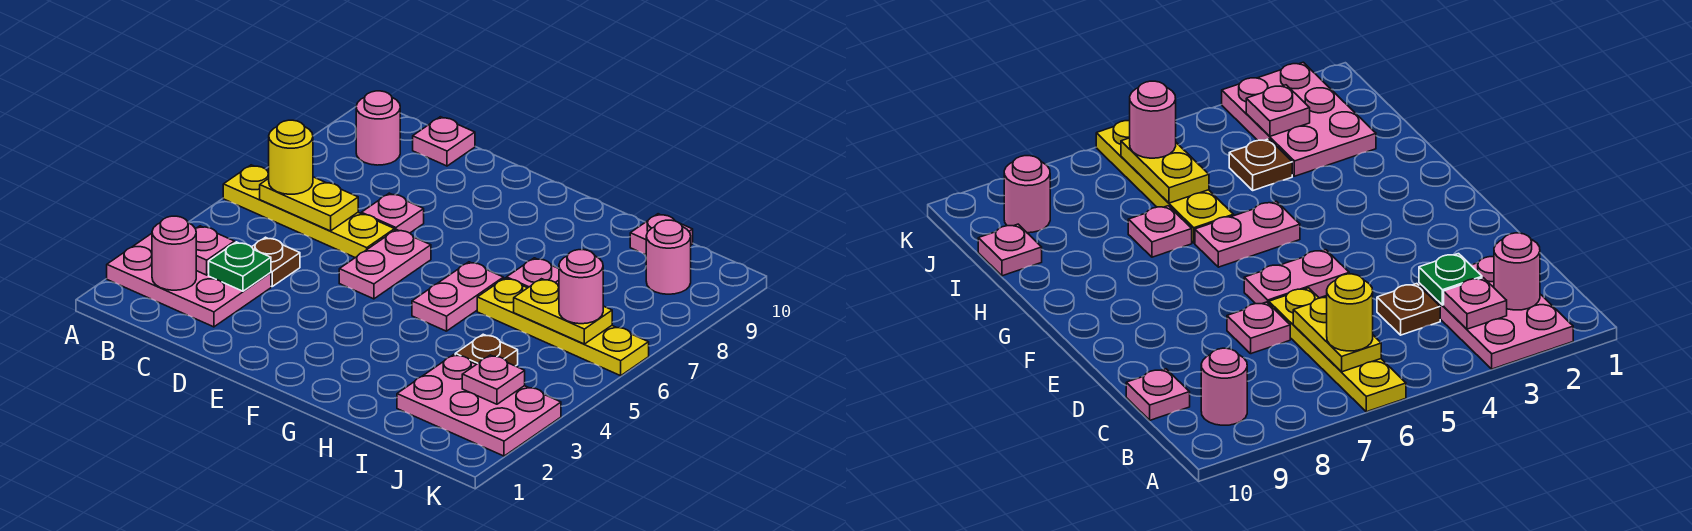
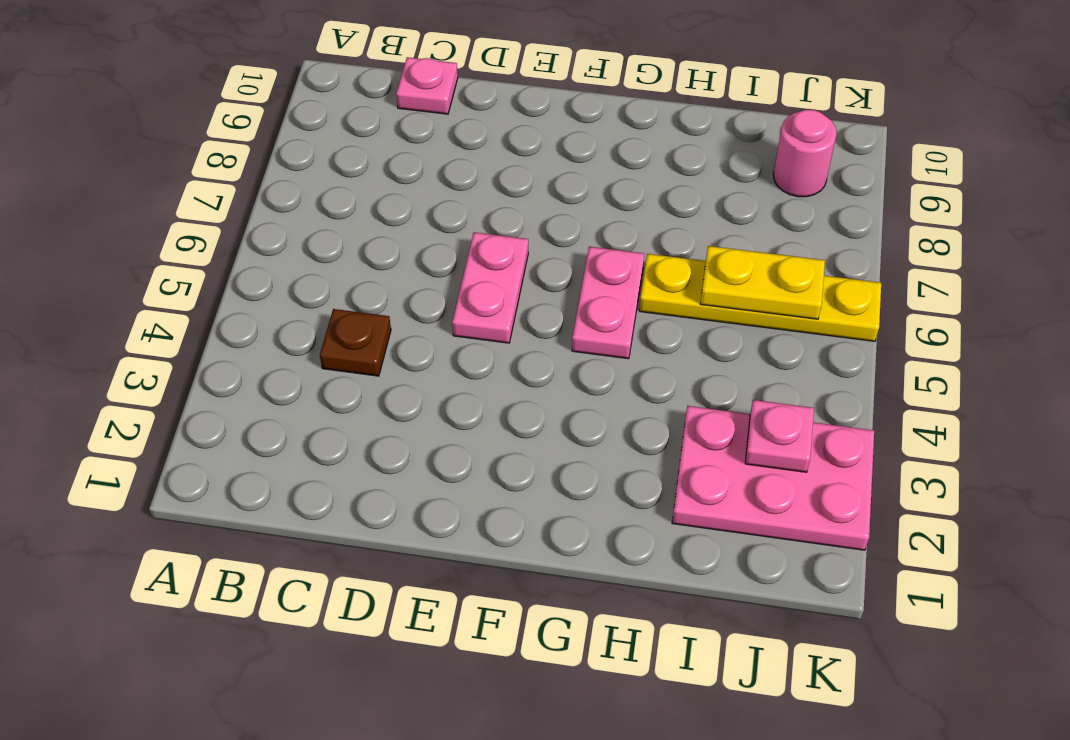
none -> pink 2x3 plate [107,234,271,327]
none -> yellow 1x4 plate [223,165,395,258]
none -> pink 1x1 round brick [356,91,400,165]

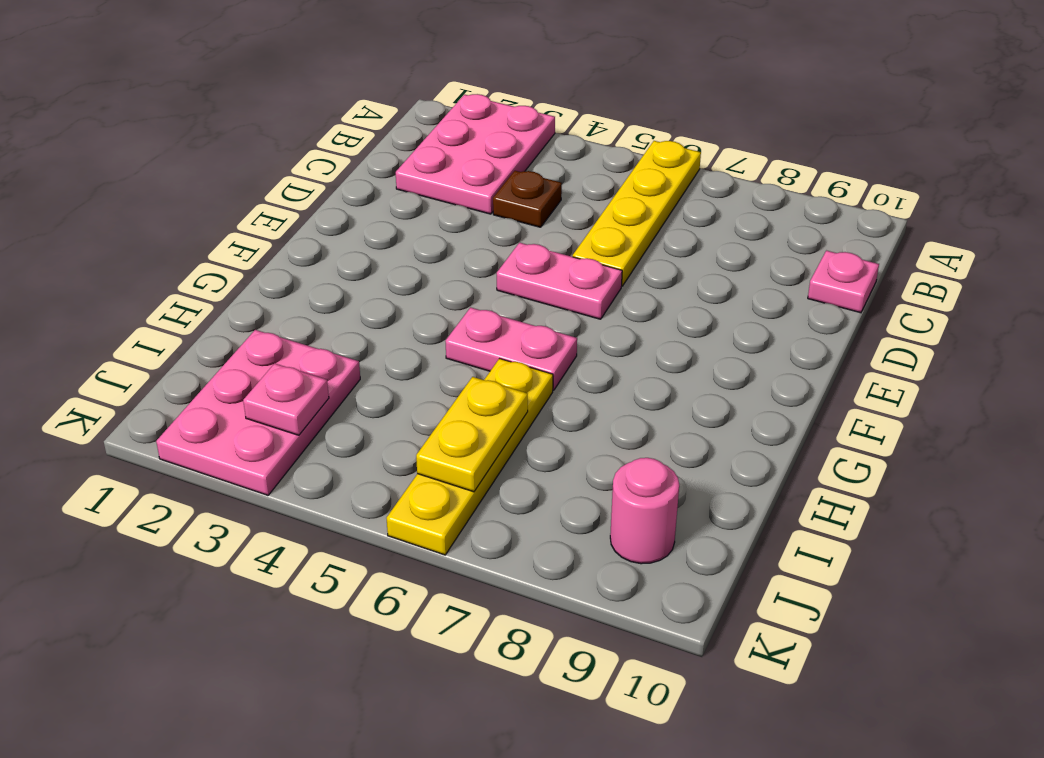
none -> pink 1x1 round brick [356,91,400,165]
none -> pink 1x1 plate [361,193,424,233]
none -> pink 1x1 plate [507,258,559,288]

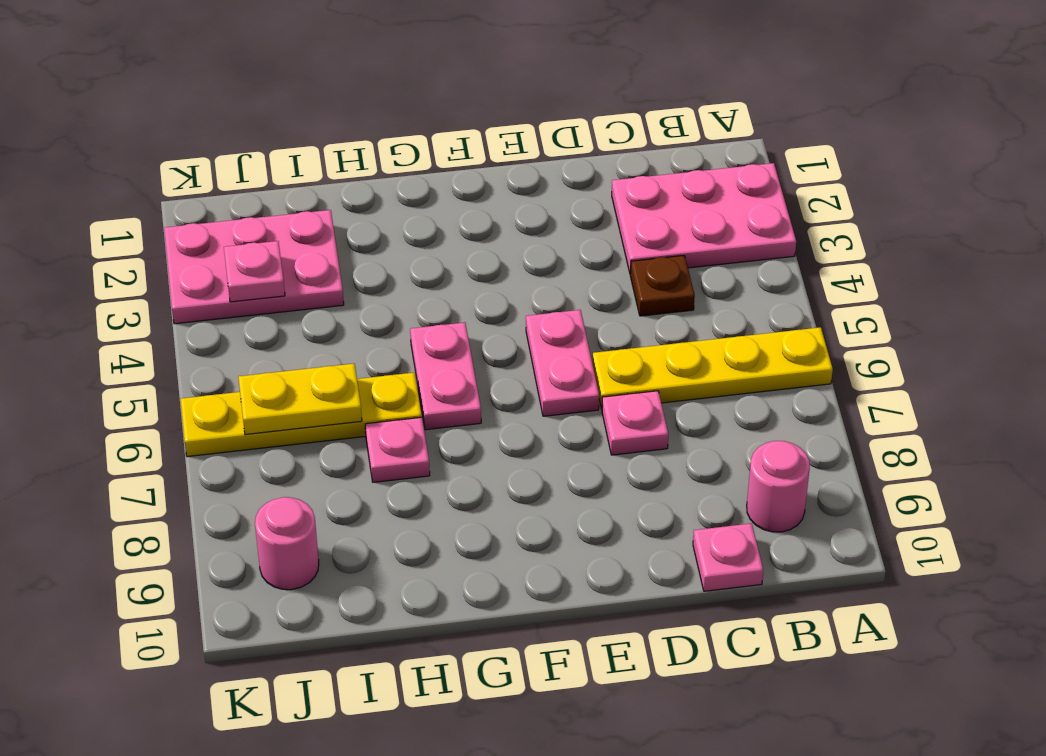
none -> brown 1x1 plate [455,334,518,366]
none -> pink 1x1 plate [630,214,693,255]
none -> pink 1x1 round brick [152,216,196,290]

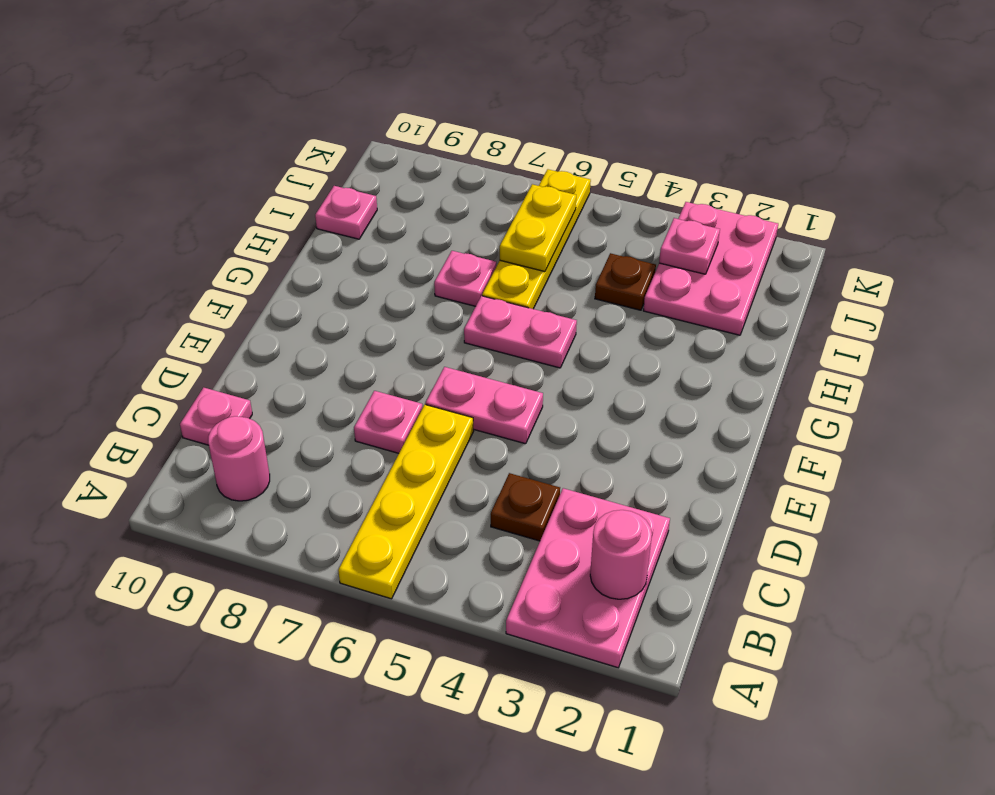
none -> pink 1x1 round brick [646,220,691,294]
none -> pink 1x1 plate [196,226,235,275]
none -> yellow 1x2 plate [260,177,358,231]

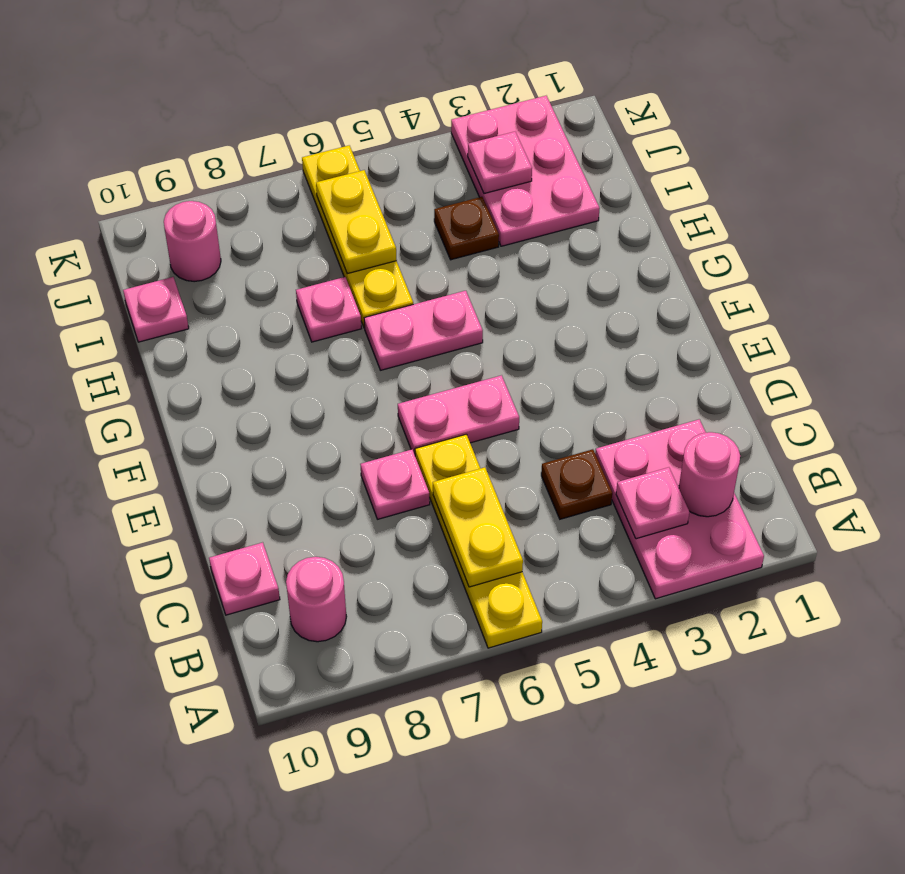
none -> green 1x1 plate [209,242,271,291]
none -> yellow 1x1 round brick [269,120,313,194]
none -> pink 1x1 round brick [559,250,603,324]

